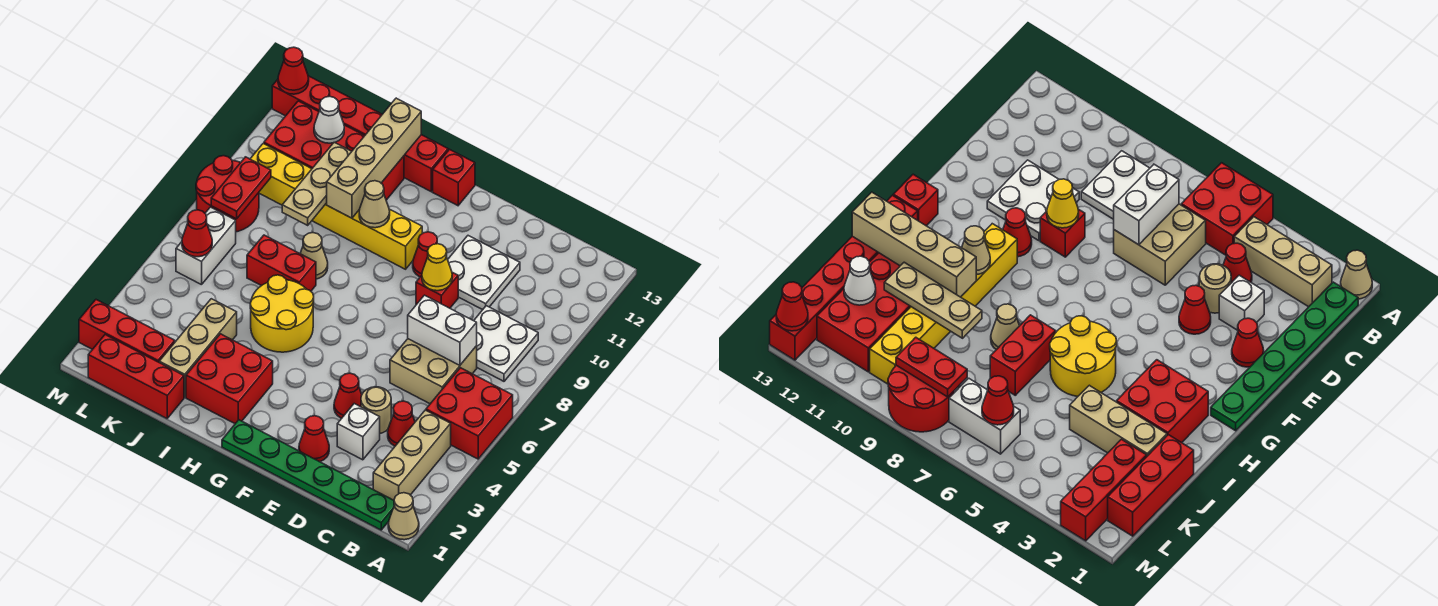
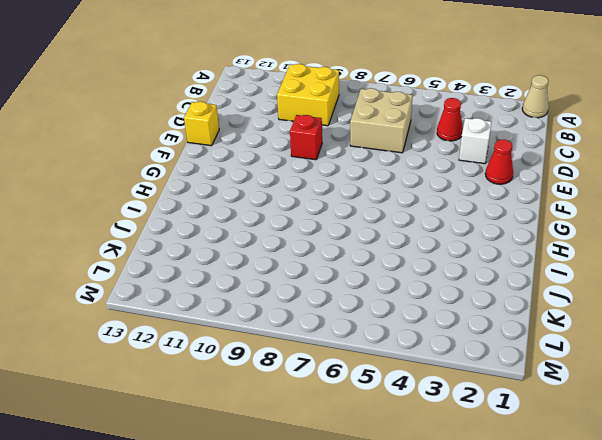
yellow 2x2 brick [277,64,339,126] -> white 2x2 plate [474,306,538,381]
yellow 1x1 brick [184,102,219,146] -> none
none -> red 2x2 brick [426,368,513,459]
none -> green 1x6 plate [222,420,394,530]
none -> tan 1x3 brick [373,410,451,500]
none -> tan 1x1 round brick [361,387,391,433]

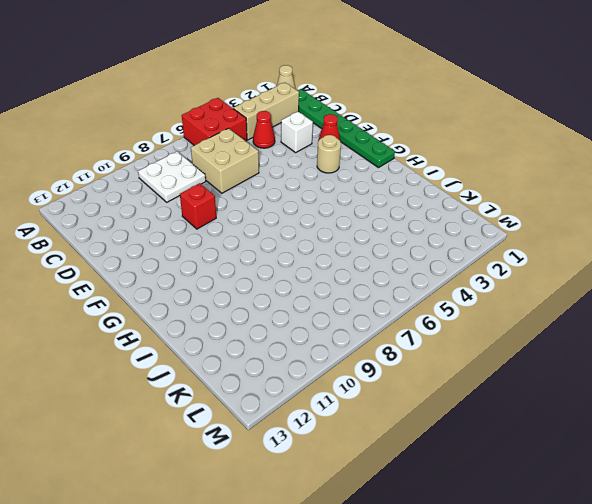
tan 1x1 round brick [317,135,341,173] -> tan 1x1 round brick moved to [361,387,391,433]
none -> white 2x2 plate [448,236,520,310]
none -> red 1x1 cone [334,373,362,418]
none -> red 1x1 cone [413,232,437,277]
none -> yellow 1x6 brick [250,144,422,269]

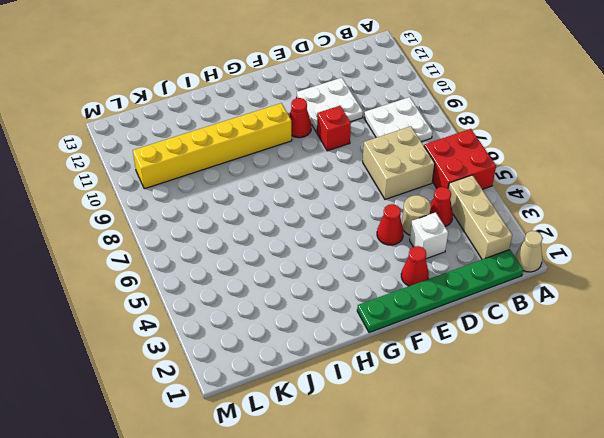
none -> red 1x1 brick [433,149,475,206]
none -> red 2x2 brick [186,334,273,424]
none -> yellow 2x2 round brick [250,275,314,352]
none -> red 1x6 brick [272,76,448,192]

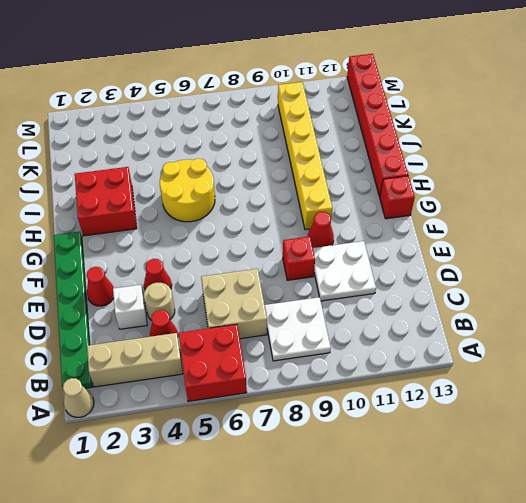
none -> red 1x2 brick [247,235,316,291]
none -> tan 1x1 cone [300,233,328,279]
none -> red 2x4 brick [264,101,404,200]
none -> red 1x3 brick [88,335,184,418]

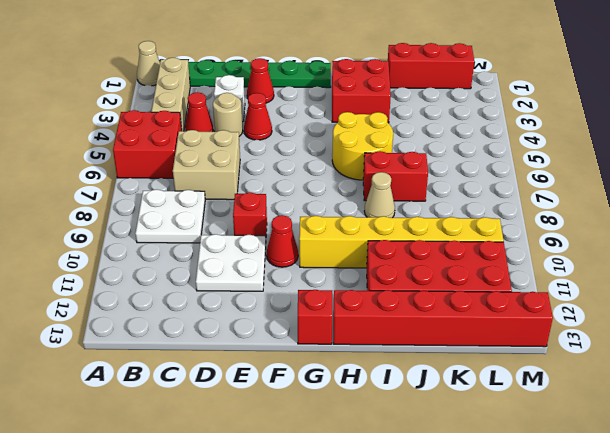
none -> tan 1x3 brick [159,299,237,397]
none -> red 1x3 brick [79,300,175,362]
none -> white 1x2 brick [176,207,236,285]
none -> red 2x2 round brick [196,156,259,232]

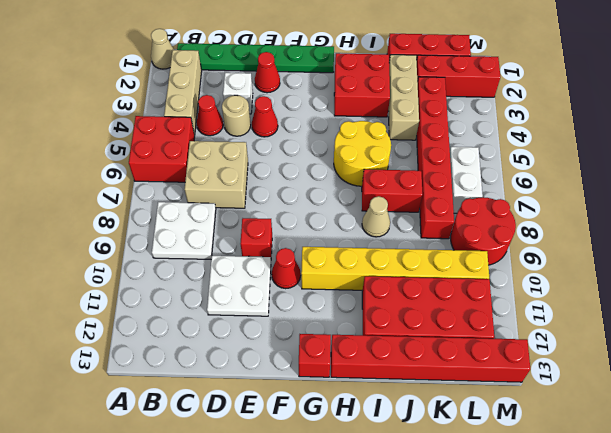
red 1x6 brick [417,77,454,239] -> none
none -> white 1x2 brick [408,295,477,365]
none -> yellow 1x1 cone [422,244,452,291]
none -> tan 1x1 cone [359,181,390,228]
none -> tan 1x4 brick [327,98,421,218]

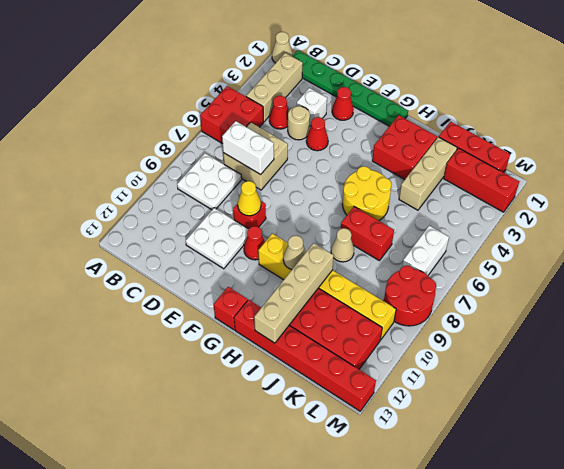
none -> tan 1x3 plate [282,142,352,225]
none -> white 1x1 cone [314,96,344,143]
none -> red 1x1 cone [182,210,212,257]
none -> red 1x2 plate [211,157,271,219]

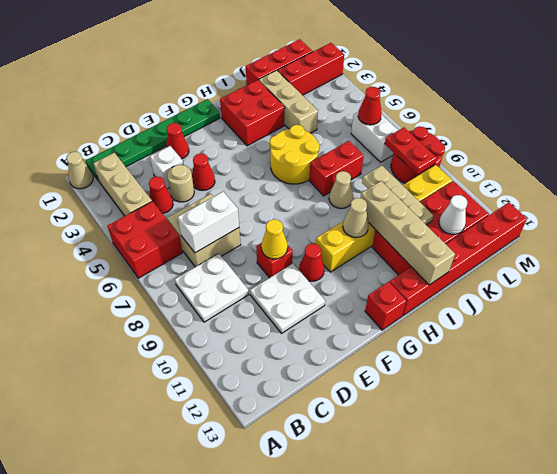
none -> red 1x1 cone [278,47,309,94]

